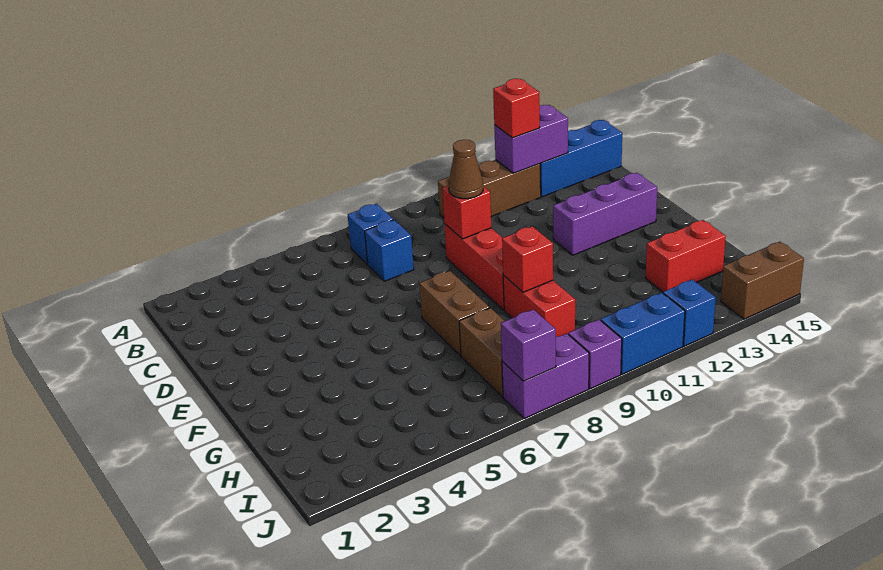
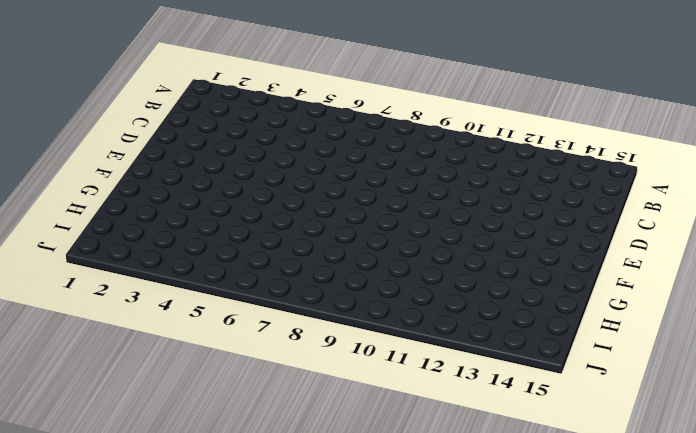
none -> blue 1x1 brick [348,204,393,264]
none -> brown 1x3 brick [438,160,541,218]
none -> blue 1x3 brick [540,120,622,197]

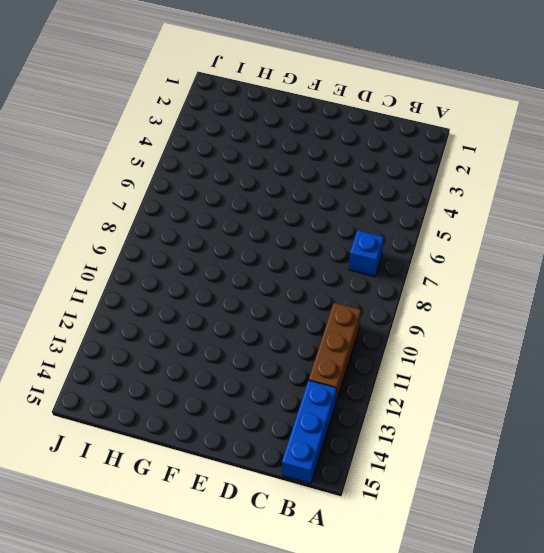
none -> blue 1x1 brick [365,220,414,281]
none -> red 1x3 brick [444,224,504,310]
none -> purple 1x3 brick [553,173,657,255]

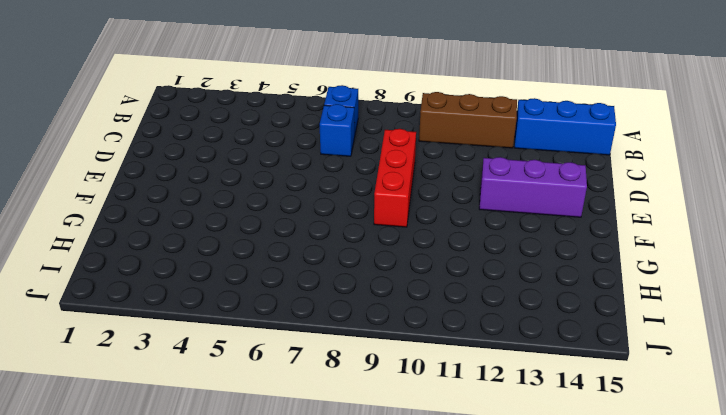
none -> brown 1x2 brick [419,271,489,356]
none -> red 1x2 brick [503,276,575,337]
none -> brown 1x2 brick [459,308,504,397]

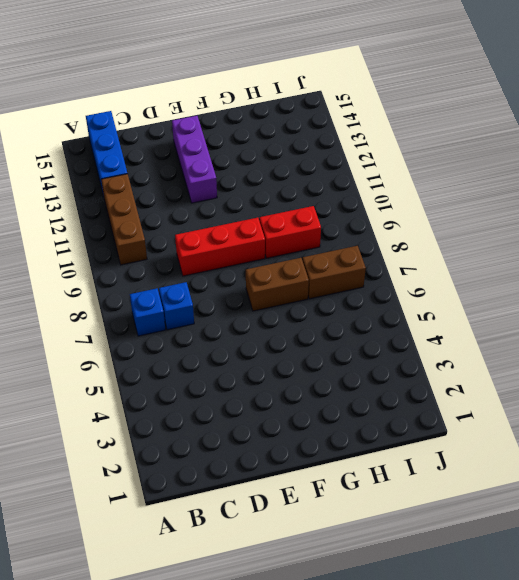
none -> red 1x2 brick [645,220,726,292]
none -> purple 1x2 brick [502,334,589,418]
none -> purple 1x1 brick [568,320,622,389]

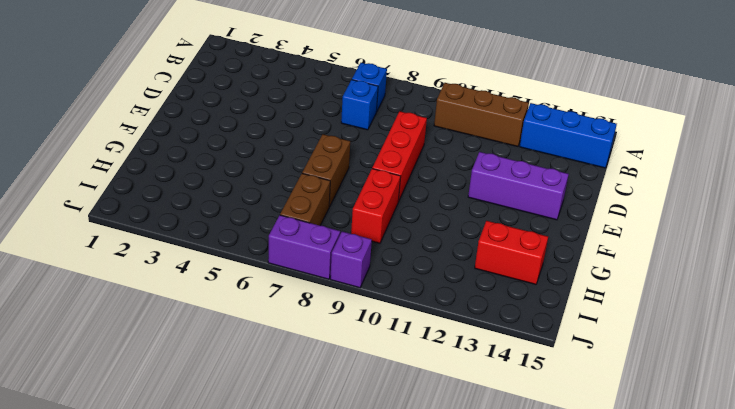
none -> blue 1x2 brick [601,293,685,374]
none -> blue 1x1 brick [663,280,716,346]
none -> brown 1x2 brick [721,242,804,319]

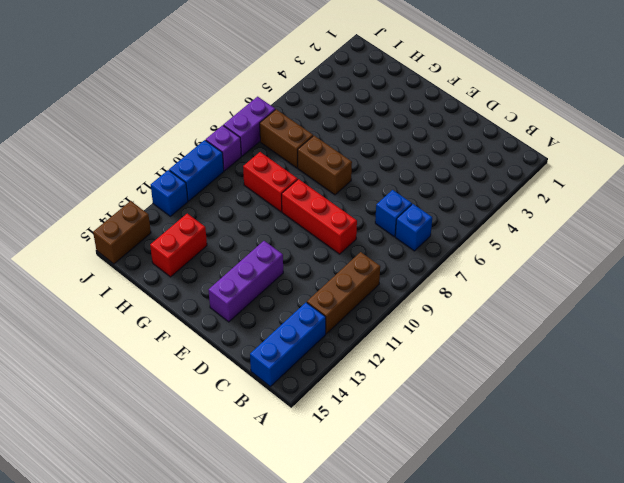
none -> purple 1x2 brick [494,105,568,173]
none -> red 1x1 brick [442,185,491,239]
none -> red 1x1 brick [502,226,553,292]

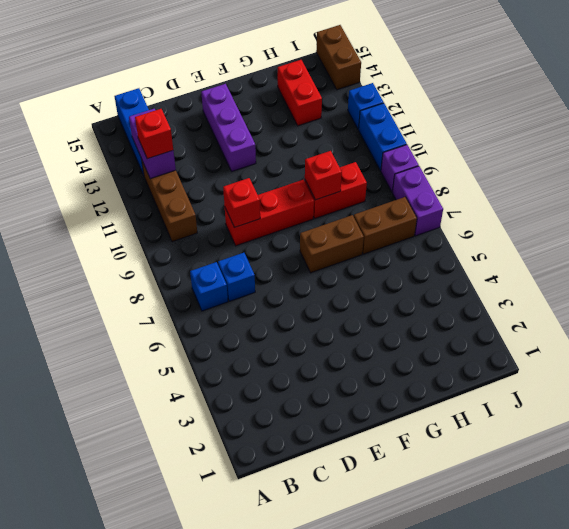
none -> purple 1x1 brick [501,309,556,381]
none -> brown 1x1 cone [449,140,483,199]

